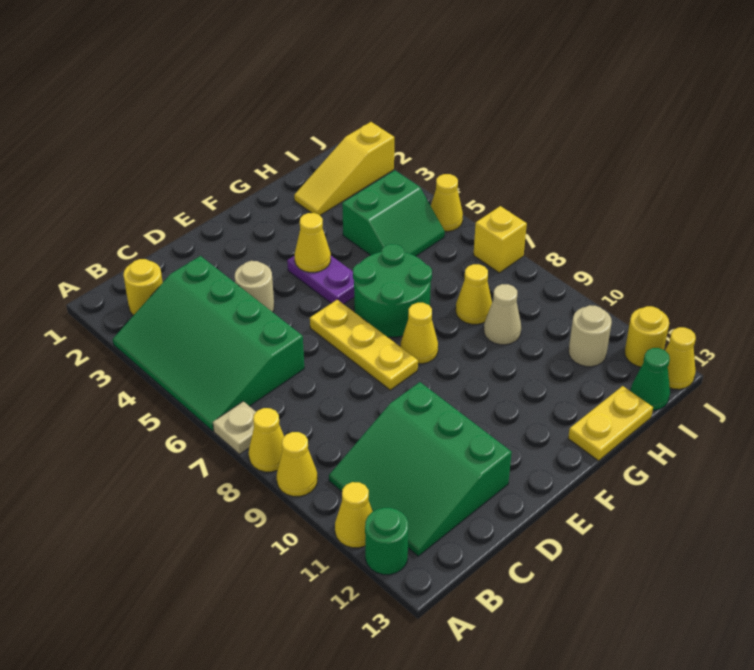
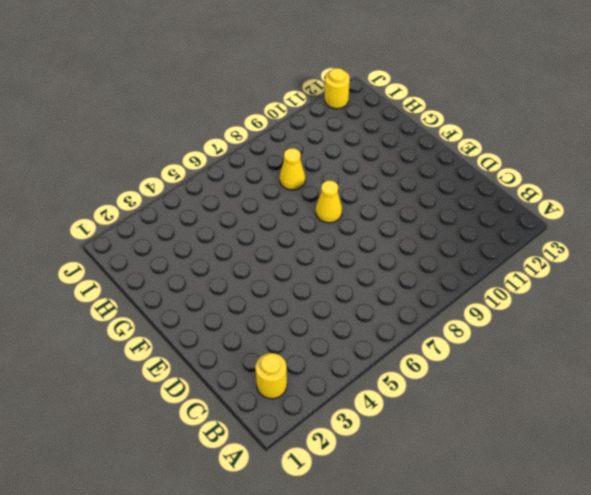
none -> green 3x4 slope [113,256,304,431]
none -> tan 1x1 plate [213,401,256,454]
none -> yellow 1x1 cone [249,408,284,472]

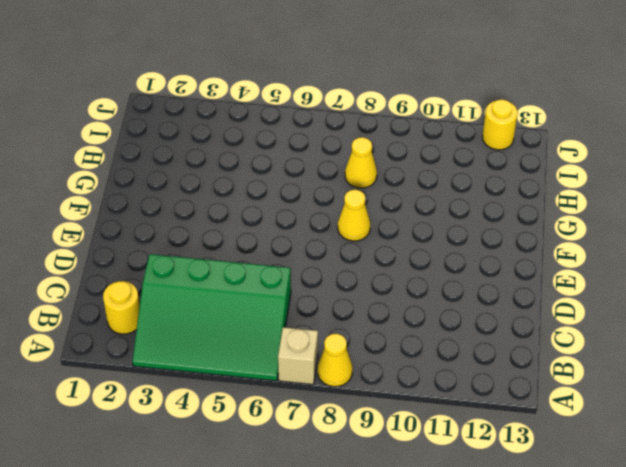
tan 1x1 brick [278,327,318,385] -> tan 1x1 plate [213,401,256,454]
none -> yellow 1x1 cone [277,432,318,497]
none -> yellow 1x1 cone [335,482,373,548]
none -> green 1x1 round brick [365,508,408,575]

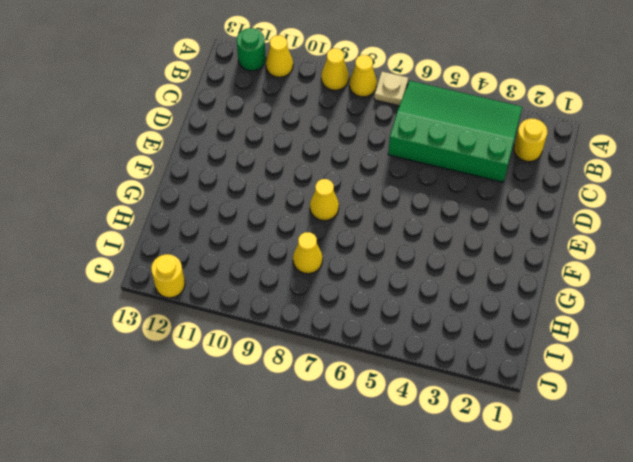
none -> green 3x3 slope [329,382,512,556]
none -> tan 1x1 round brick [235,261,274,312]
none -> yellow 1x3 plate [310,300,418,390]

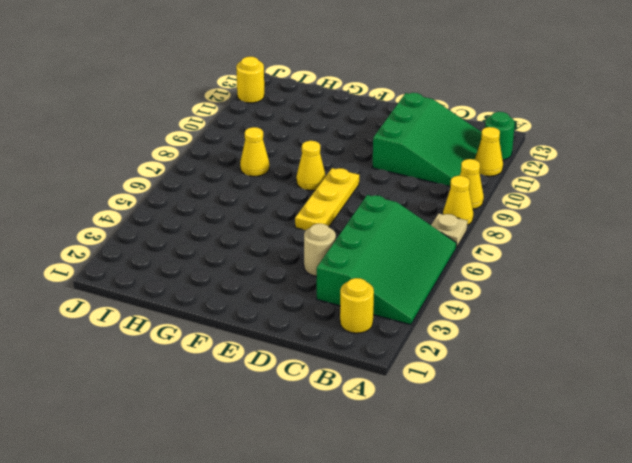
none -> purple 1x2 plate [287,256,354,304]
none -> green 2x2 round brick [353,244,432,337]
none -> yellow 1x2 plate [568,386,653,461]

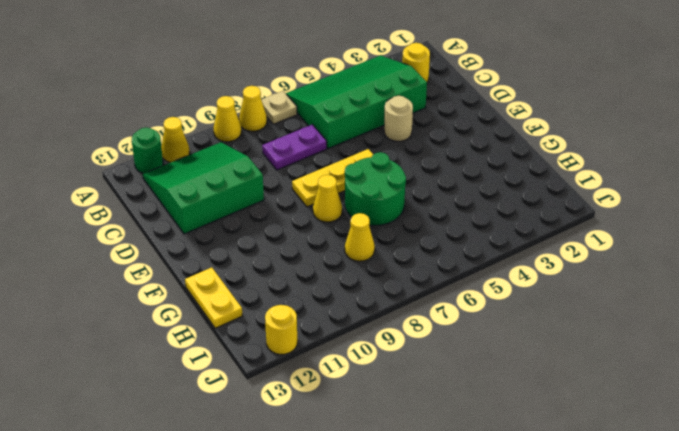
purple 1x2 plate [262,125,327,170] -> purple 1x2 plate moved to [287,256,354,304]
none -> yellow 1x3 slope [294,122,394,215]
none -> green 2x2 slope [342,170,445,256]
none -> tan 1x1 cone [484,284,521,345]

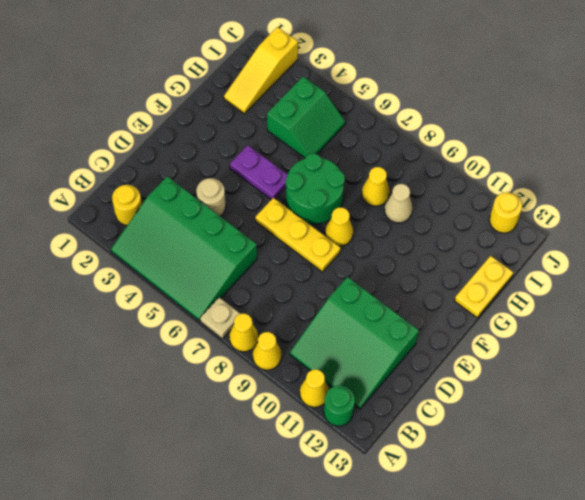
none -> tan 1x1 round brick [569,305,612,367]
none -> green 1x1 cone [631,348,670,410]
none -> yellow 1x1 cone [431,174,463,231]

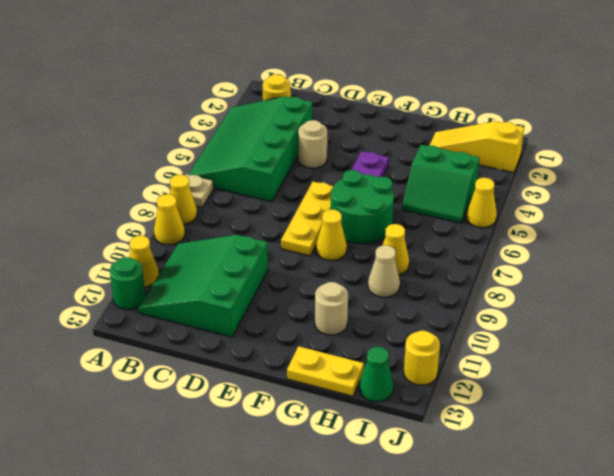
tan 1x1 round brick [315,282,348,335] -> tan 1x1 round brick moved to [569,305,612,367]
none -> yellow 1x1 brick [474,206,527,273]
none -> yellow 1x1 cone [665,327,696,389]
none -> yellow 1x1 cone [295,213,331,272]

